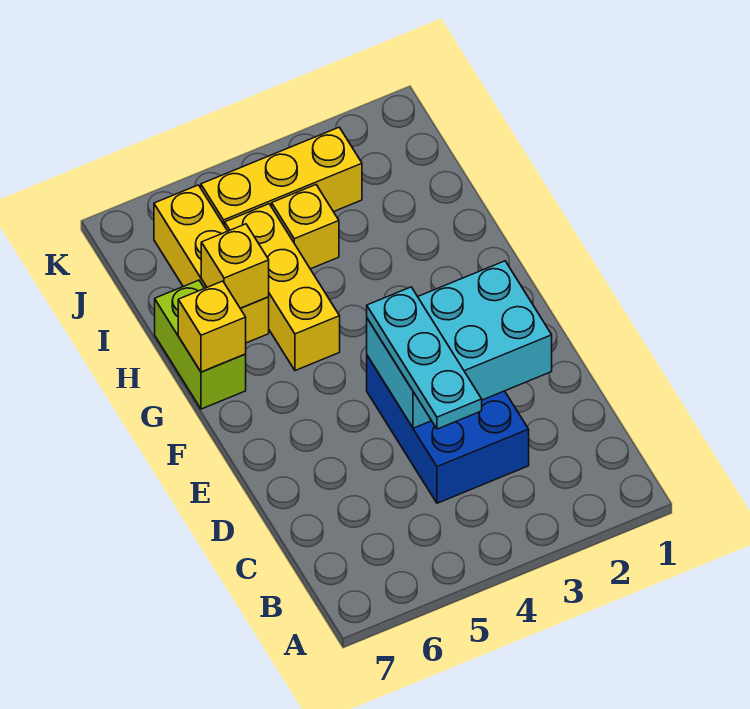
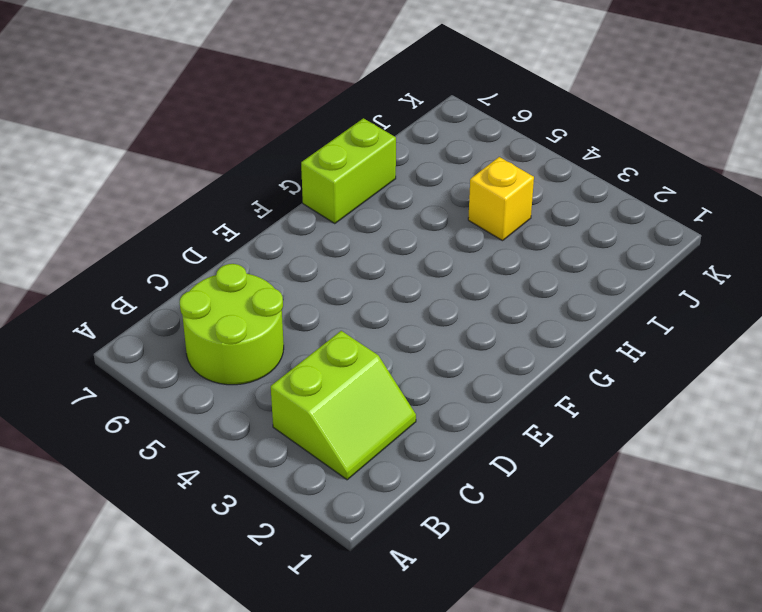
lime 2x2 slope [271,331,416,480] -> blue 2x3 brick [367,356,529,503]
lime 2x2 round brick [180,264,284,385] -> none
none -> yellow 1x3 brick [225,204,340,371]
none -> yellow 1x3 brick [154,185,269,343]

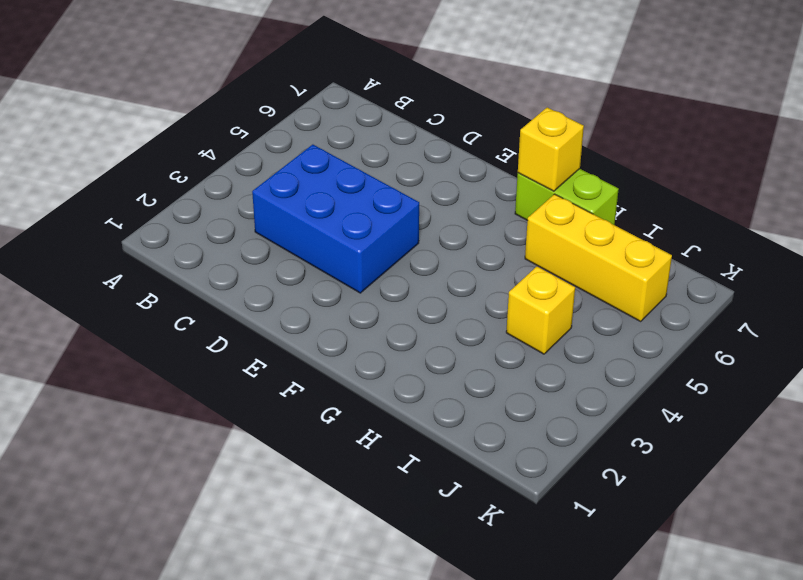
none -> yellow 1x3 brick [225,204,340,371]
none -> yellow 1x3 brick [201,127,362,226]

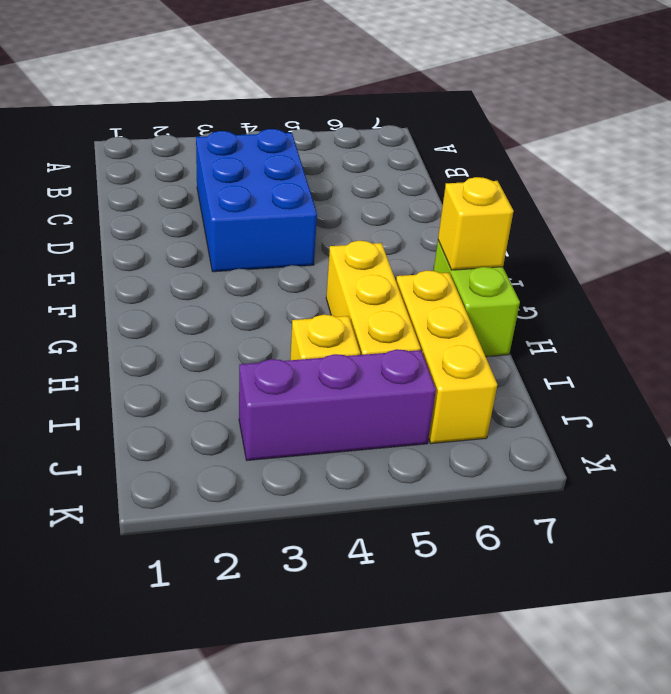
purple 1x3 brick [239,349,436,460] -> yellow 1x3 brick [201,127,362,226]
none -> cyan 2x3 brick [367,261,552,428]
none -> yellow 1x1 brick [201,224,269,308]

